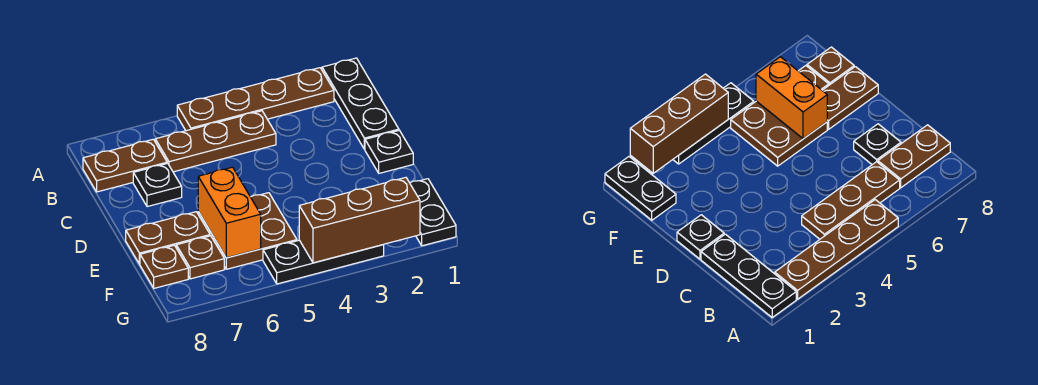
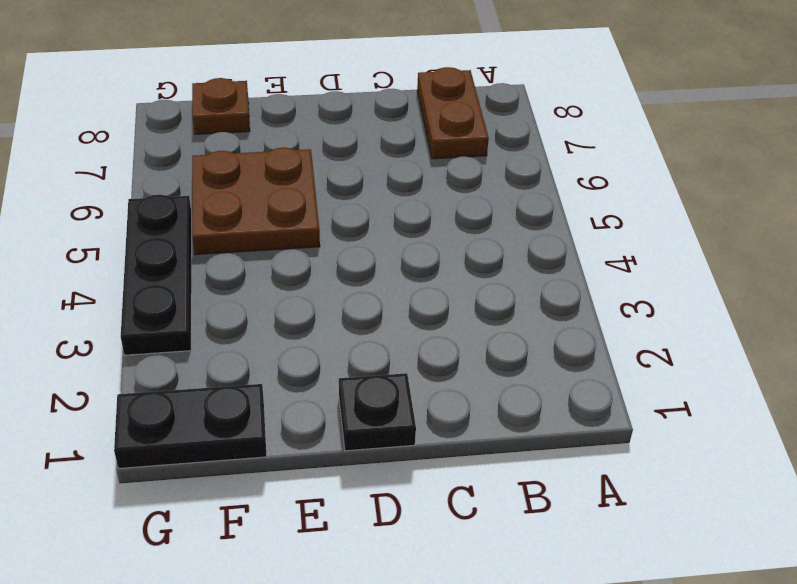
none -> black 1x3 plate [322,58,399,149]
none -> brown 1x4 plate [177,68,334,131]
none -> brown 1x3 plate [155,111,276,172]

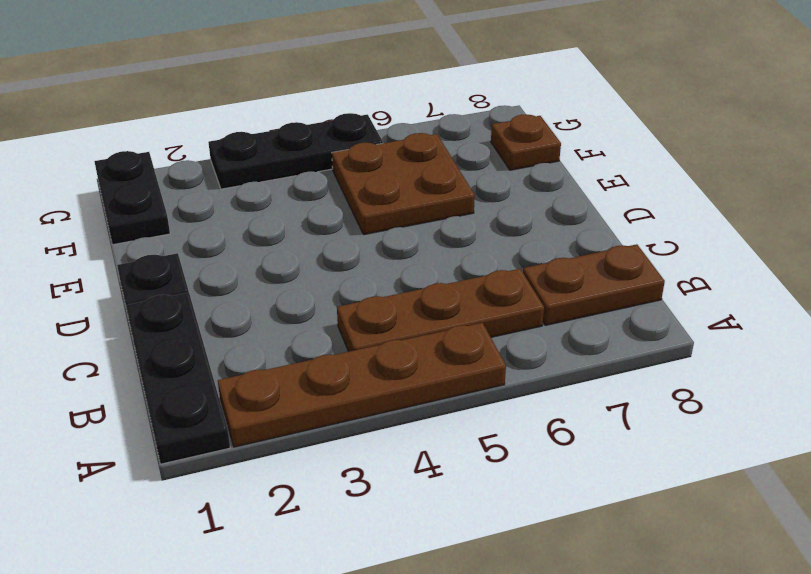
none -> black 1x1 plate [133,163,182,207]
none -> brown 1x2 plate [126,212,210,264]
none -> brown 1x1 plate [176,236,224,279]

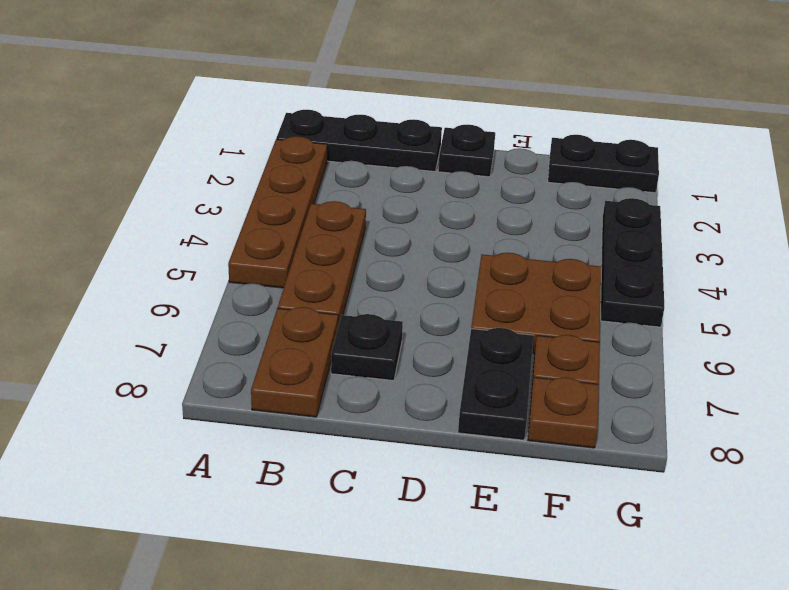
black 1x2 plate [458,328,534,440] -> brown 1x2 plate [126,212,210,264]
none -> orange 1x2 brick [198,167,261,258]
none -> brown 1x3 brick [299,178,420,263]

